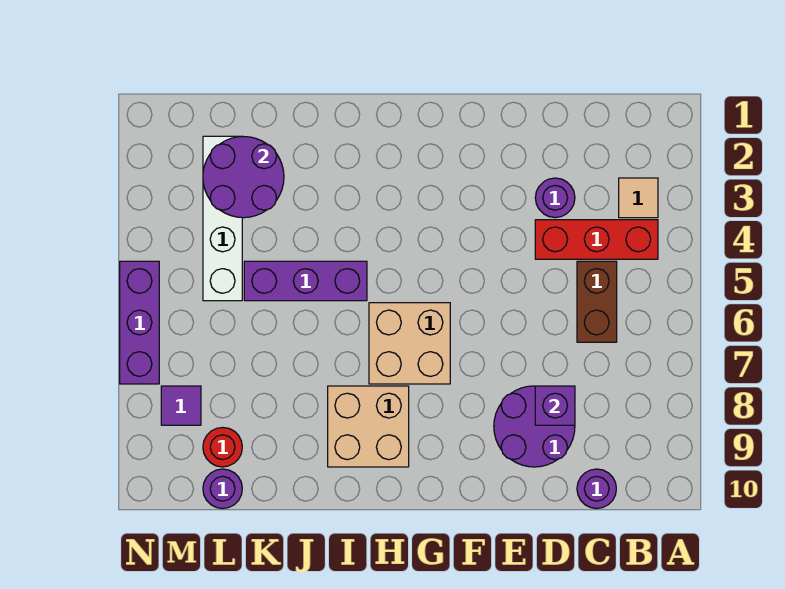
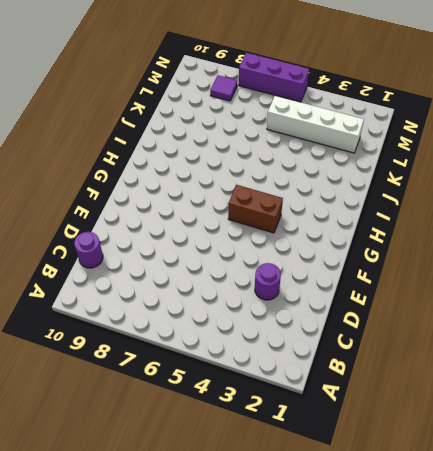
brown 1x2 brick [228,185,283,233] -> brown 1x2 brick moved to [577,261,617,342]
none -> tan 1x1 tile [619,178,658,218]
none -> red 1x3 brick [535,220,658,259]
none -> purple 2x2 round brick [494,386,575,467]

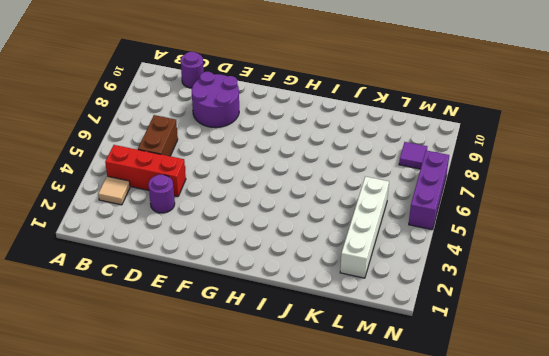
none -> tan 2x2 brick [369,303,450,384]
none -> tan 2x2 brick [328,386,409,467]
none -> purple 1x3 brick [244,261,367,301]

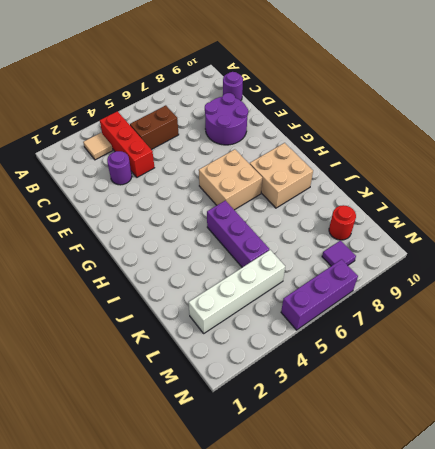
none -> purple 1x1 round brick [203,469,242,509]
none -> purple 1x1 brick [535,386,575,425]
none -> purple 2x2 round brick [203,137,284,218]

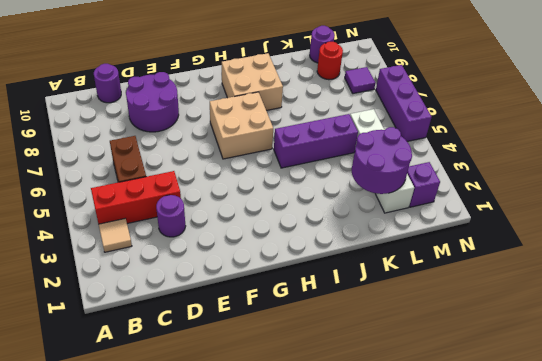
purple 1x1 brick [407,162,440,207] -> purple 1x1 brick moved to [535,386,575,425]

